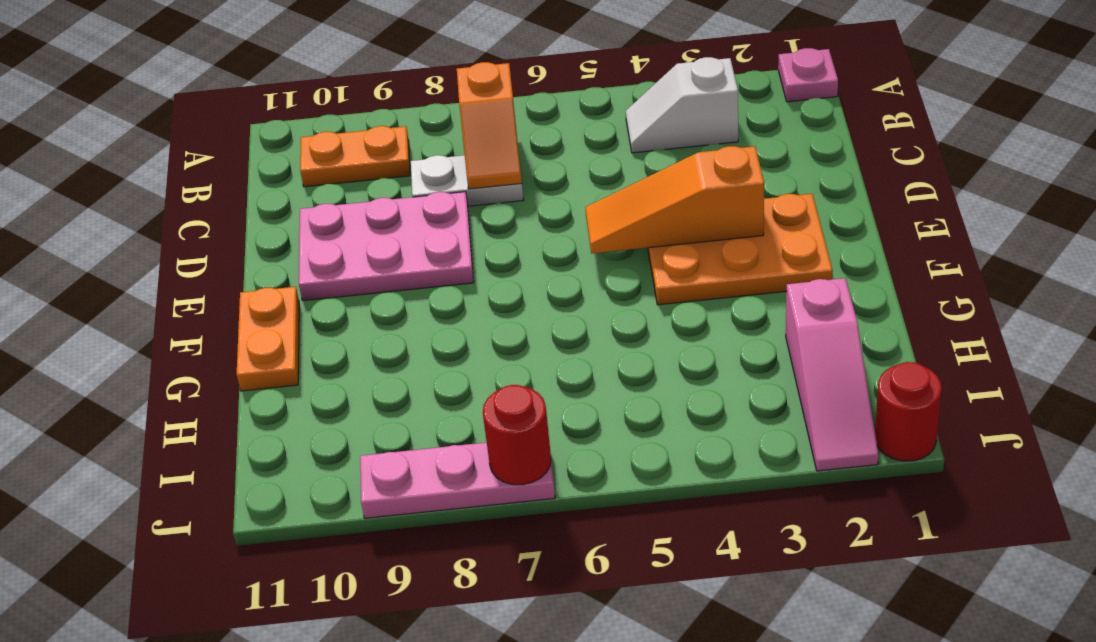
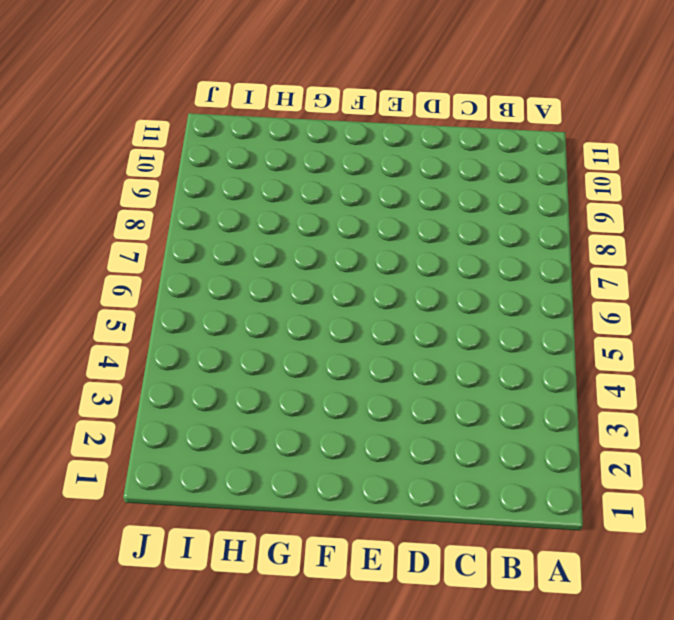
none -> pink 1x1 plate [778,48,838,102]
none -> white 1x2 slope [626,57,738,153]
none -> orange 1x2 plate [300,126,410,187]

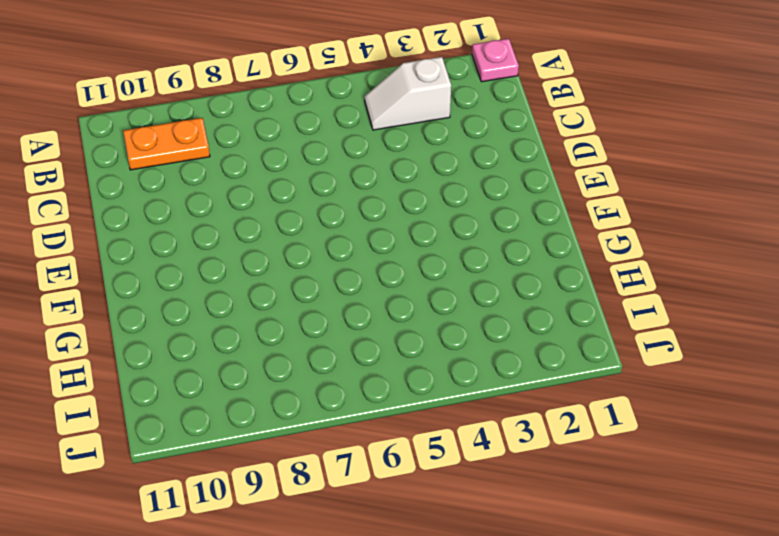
none -> white 1x2 plate [411,155,524,206]
none -> pink 2x3 plate [299,192,474,301]
none -> orange 2x3 plate [648,194,833,305]

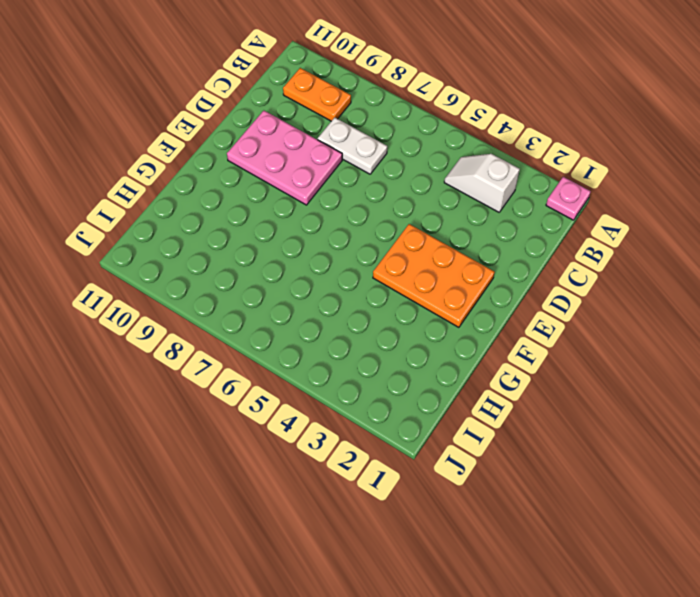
none -> orange 1x2 plate [237,287,299,391]
none -> pink 1x3 slope [786,278,879,471]
none -> red 1x1 round brick [875,362,942,461]

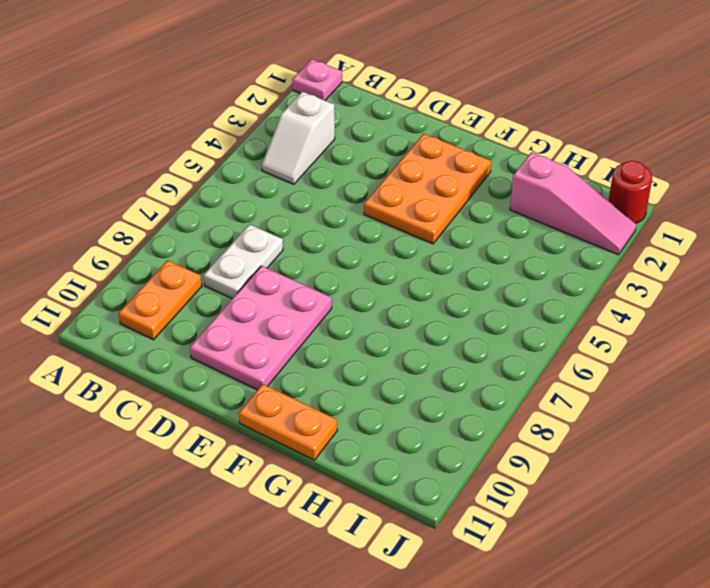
none -> pink 1x3 plate [360,442,555,518]
none -> orange 1x2 slope [457,62,522,189]
none -> orange 1x3 slope [585,146,764,253]

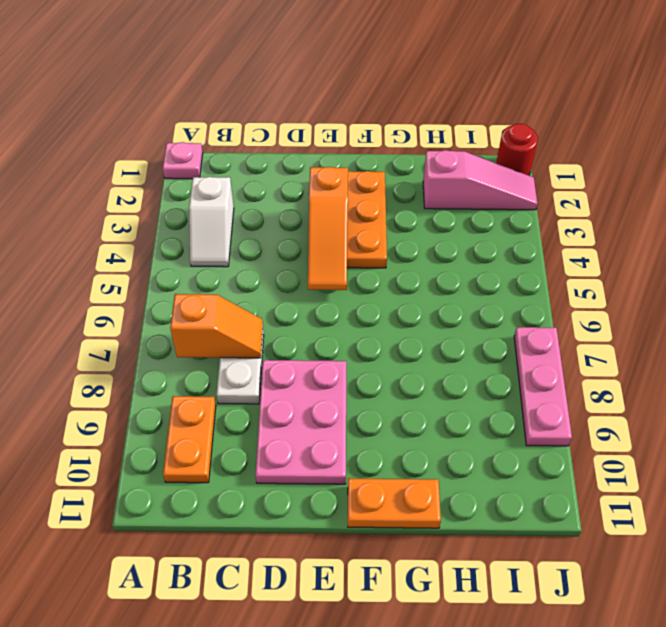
none -> red 1x1 round brick [483,385,551,485]

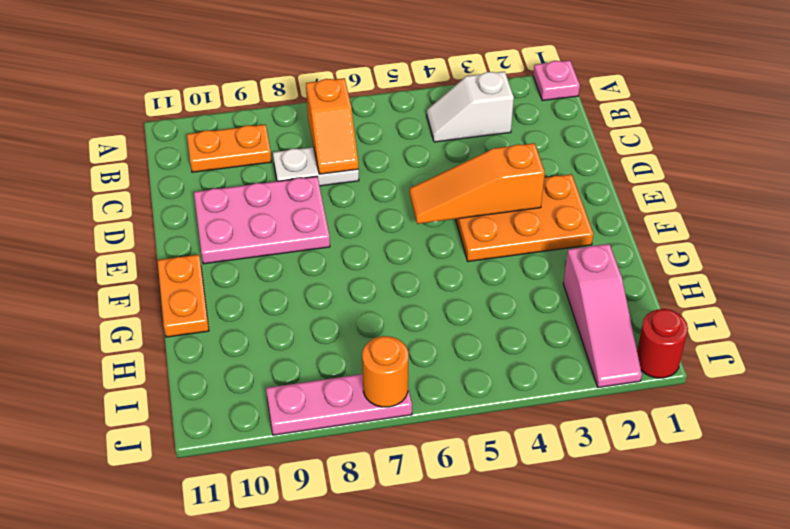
orange 1x1 round brick [362,336,408,407] -> red 1x1 round brick [483,385,551,485]

